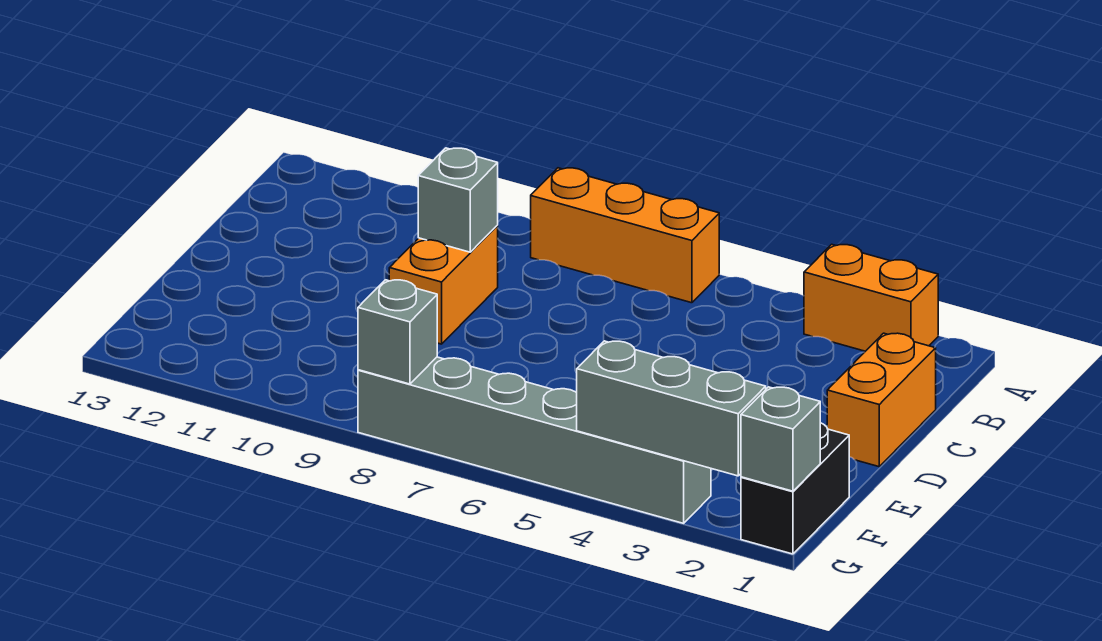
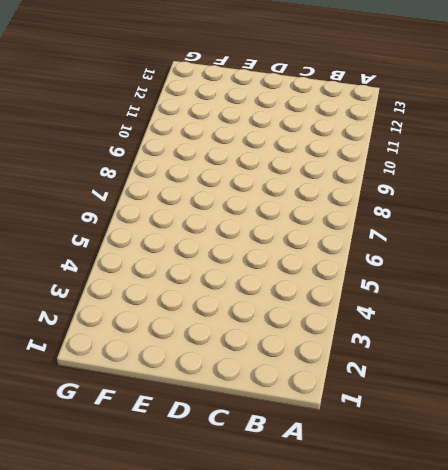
none -> orange 1x2 brick [804,244,938,351]
none -> orange 1x3 brick [531,168,719,303]

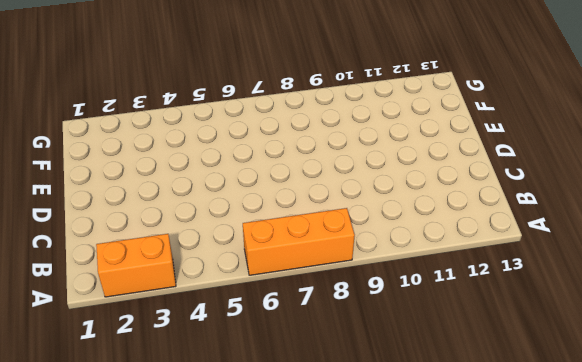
none -> orange 1x2 brick [827,333,936,467]
none -> orange 1x2 brick [389,226,498,344]

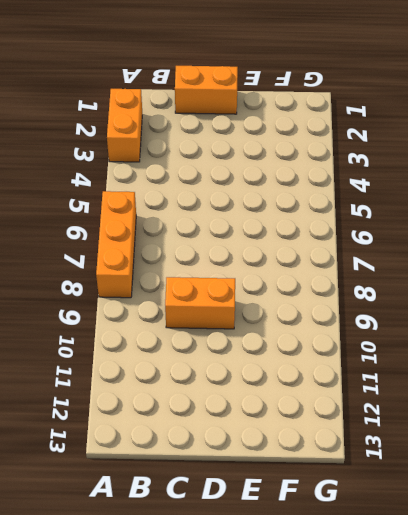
none -> black 1x2 brick [741,423,849,554]
none -> grey 1x6 brick [358,357,711,523]

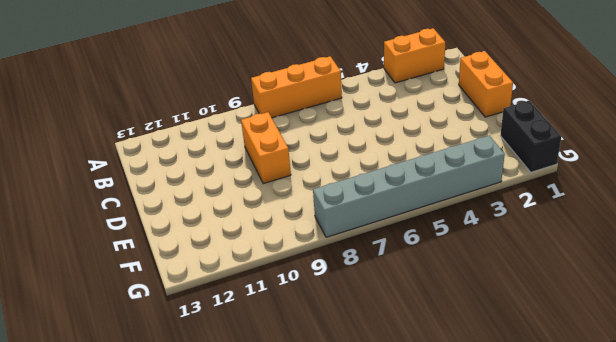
none -> grey 1x1 brick [418,148,498,252]
none -> grey 1x1 brick [741,387,820,491]

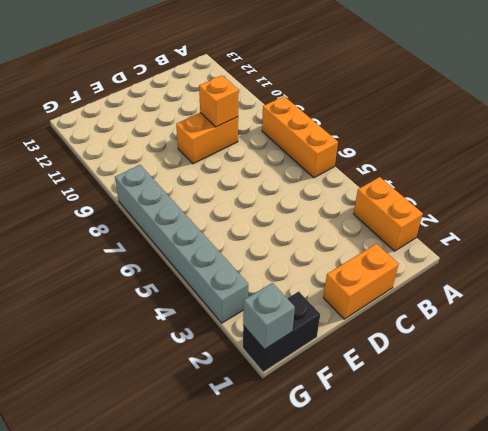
orange 1x1 brick [199,76,238,127] -> grey 1x1 brick [418,148,498,252]
none -> grey 1x3 brick [577,341,766,476]
none -> grey 1x1 brick [358,280,437,384]

